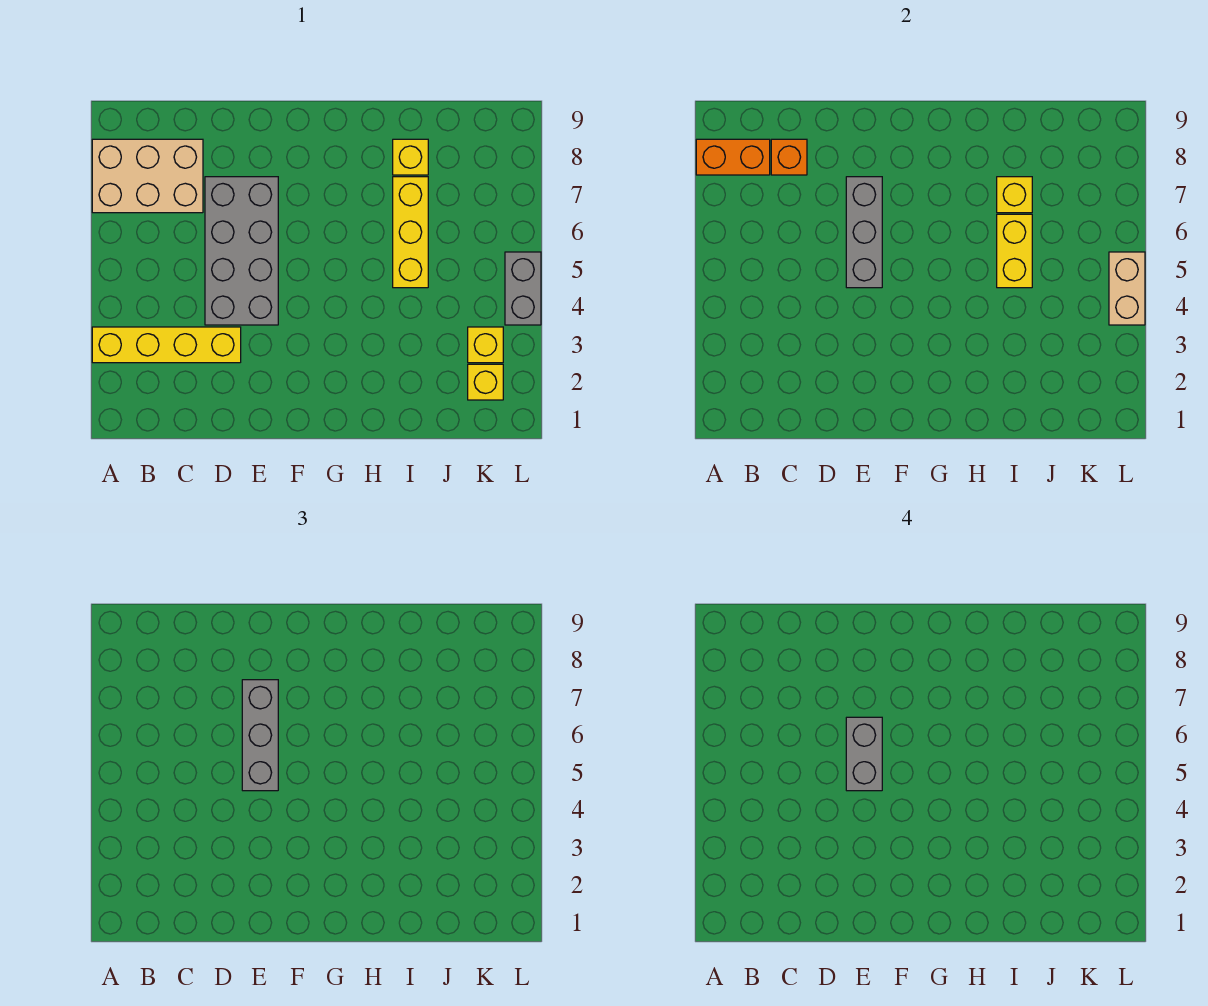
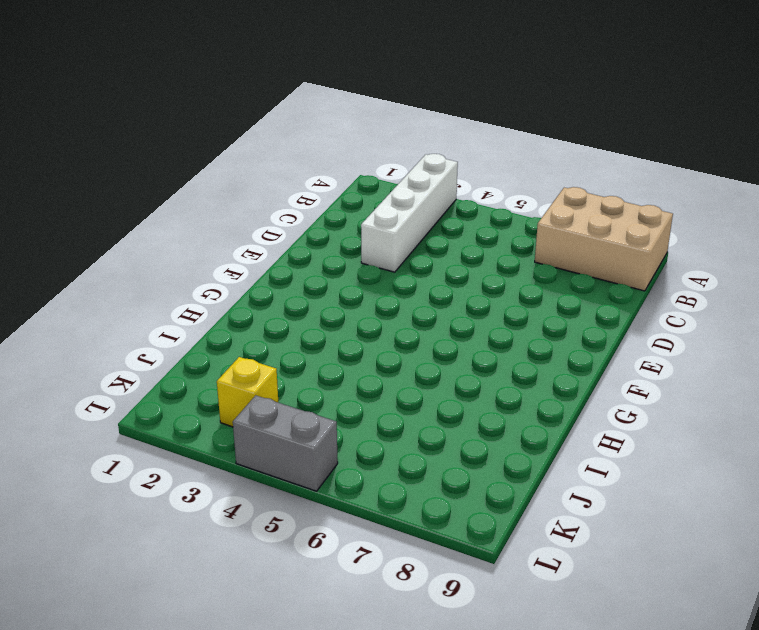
white 1x4 brick [361,154,458,272] -> yellow 1x4 brick [92,327,241,363]
tan 2x3 brick [535,187,673,291] -> tan 2x3 brick turned to [92,139,203,213]
none -> grey 2x4 brick [205,177,278,325]
none -> yellow 1x3 brick [393,177,428,288]
none -> yellow 1x1 brick [393,139,428,175]

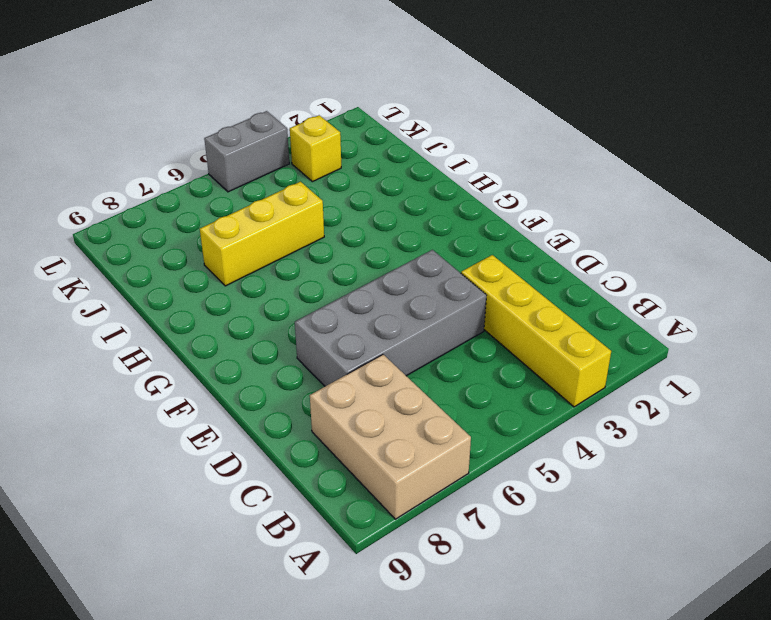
none -> yellow 1x1 brick [393,139,428,175]
none -> yellow 1x1 brick [468,364,503,400]
none -> orange 1x2 brick [696,139,770,175]

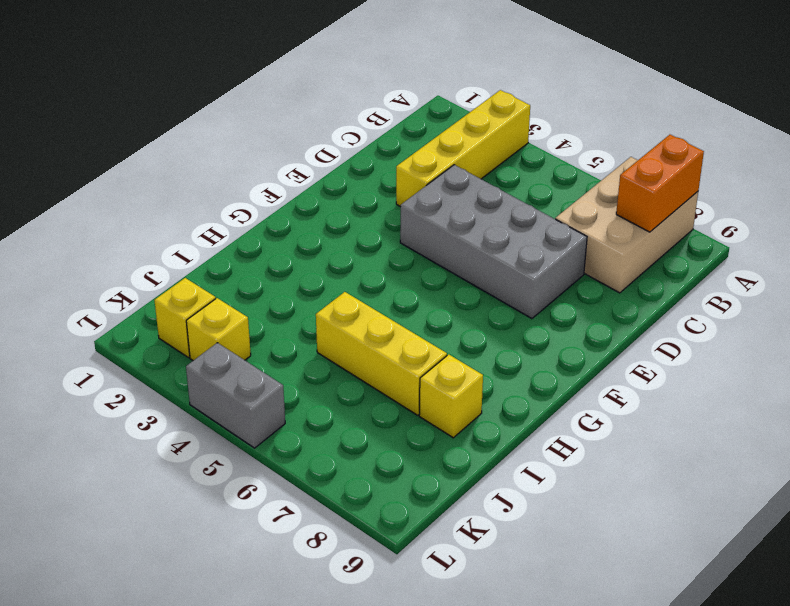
none -> orange 1x1 brick [771,139,807,175]
none -> grey 1x3 brick [846,177,882,288]
none -> yellow 1x2 brick [997,214,1032,288]

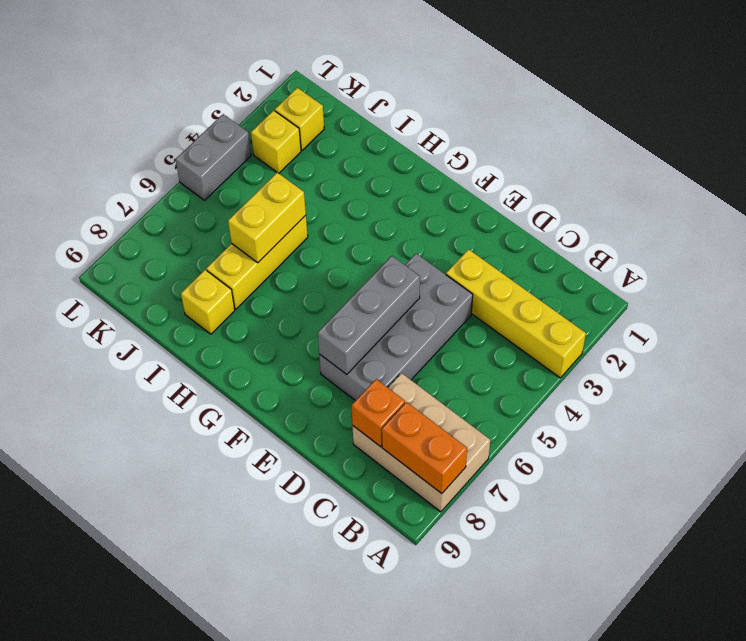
none -> yellow 1x1 brick [997,177,1032,213]
none -> tan 1x2 brick [1109,252,1145,325]
none -> grey 1x3 brick [242,680,278,791]

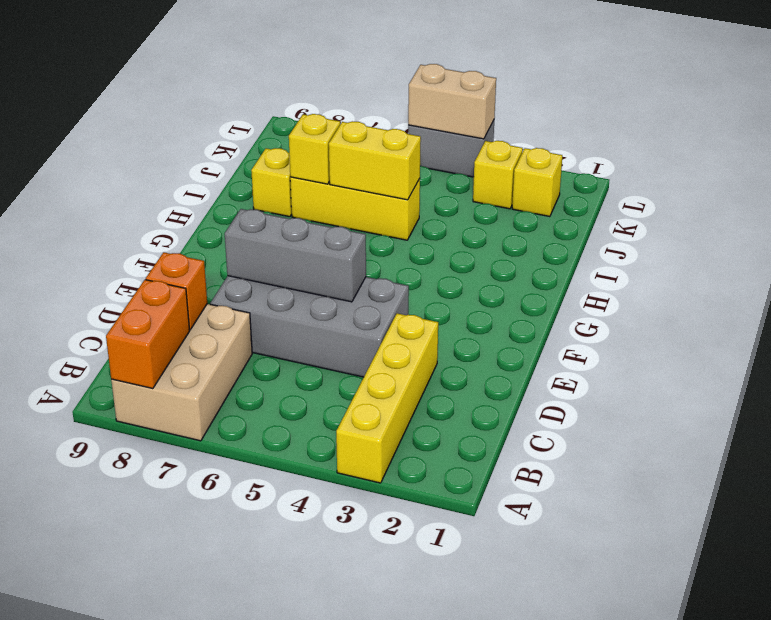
none -> grey 1x3 brick [242,680,278,791]
none -> grey 1x2 brick [846,717,882,791]

